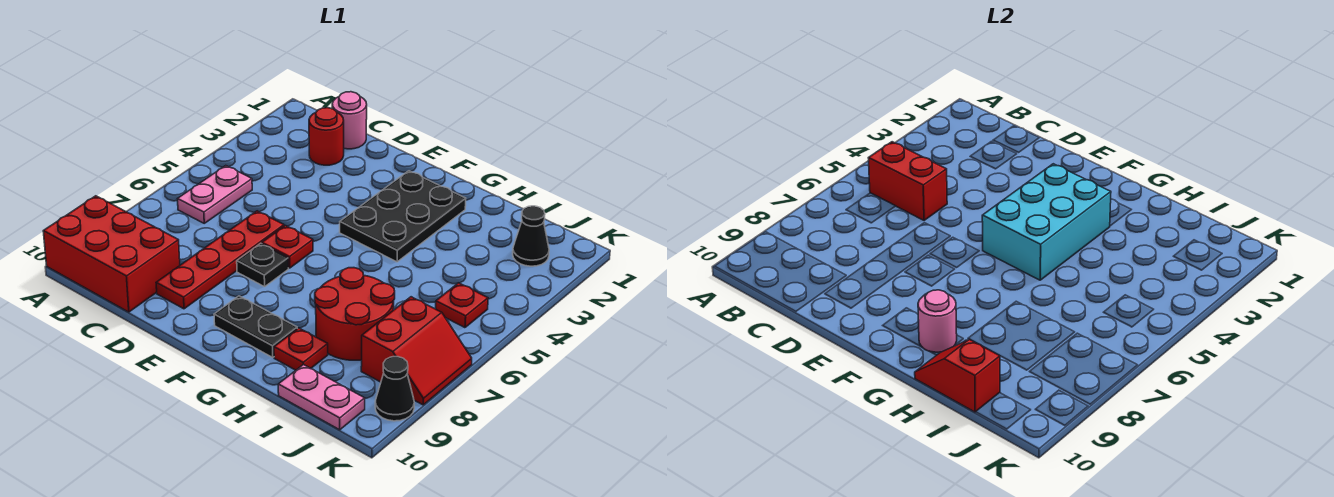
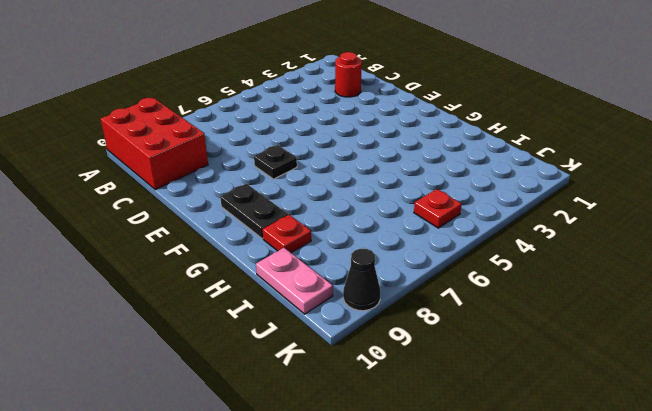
none -> pink 1x2 plate [178,166,252,223]
none -> pink 1x1 round brick [332,92,367,149]
none -> red 1x4 plate [156,211,284,309]

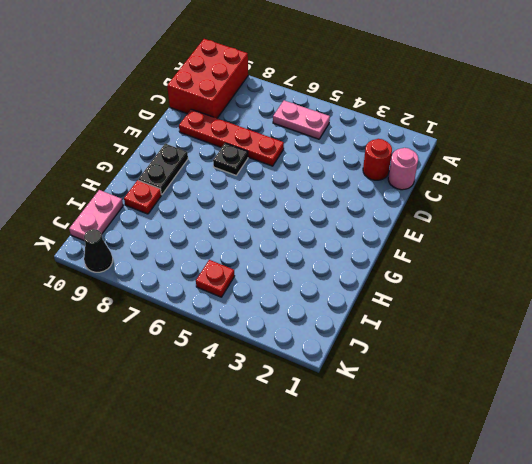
none -> red 1x1 plate [262,226,313,268]
none -> black 2x3 plate [340,171,466,262]
none -> red 2x2 round brick [315,268,395,360]

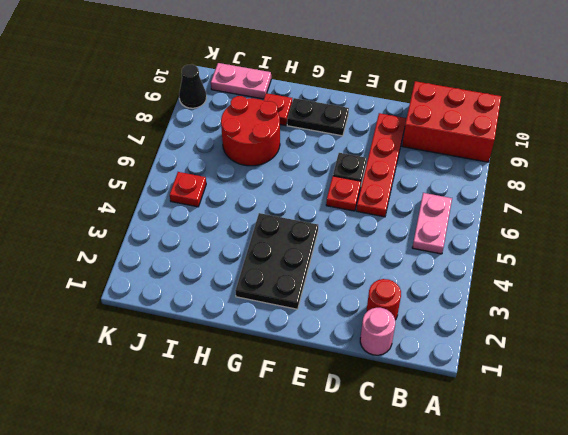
none -> black 1x1 cone [513,206,549,266]
none -> red 2x2 slope [361,297,472,405]
none -> red 1x2 brick [869,142,947,220]

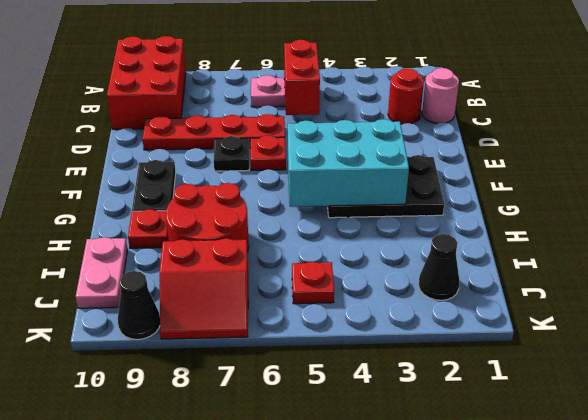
none -> pink 1x1 round brick [918,290,957,352]
none -> red 1x2 slope [915,339,1000,412]

